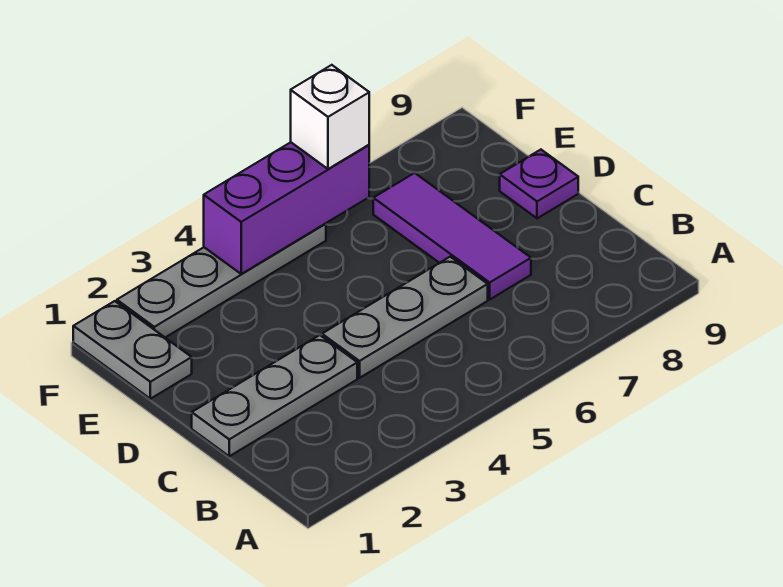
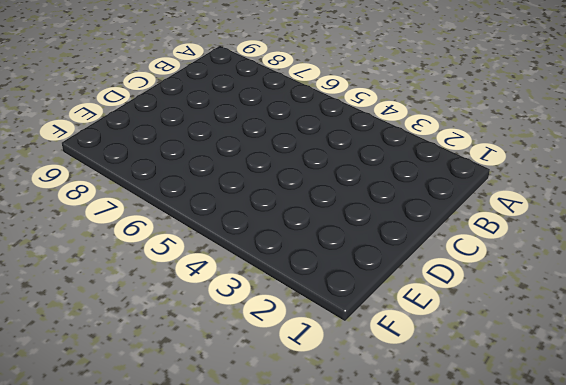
none -> grey 1x3 plate [192,335,357,456]
none -> grey 1x3 plate [322,257,488,378]

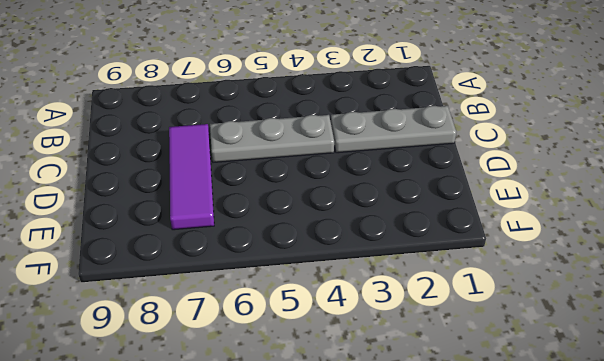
none -> purple 1x1 plate [500,150,578,218]
none -> grey 1x2 plate [73,301,192,399]

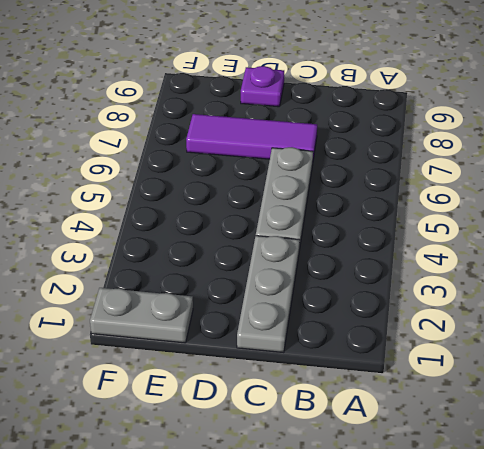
none -> grey 1x4 plate [117,224,326,337]
none -> purple 1x3 brick [204,142,369,274]

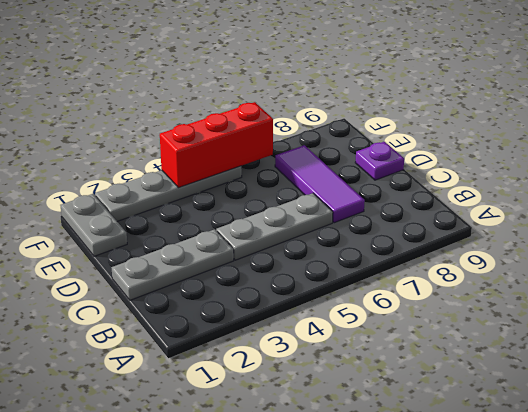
red 1x3 brick [160,102,273,188] -> purple 1x3 brick [204,142,369,274]
none -> white 1x1 brick [291,65,369,169]

